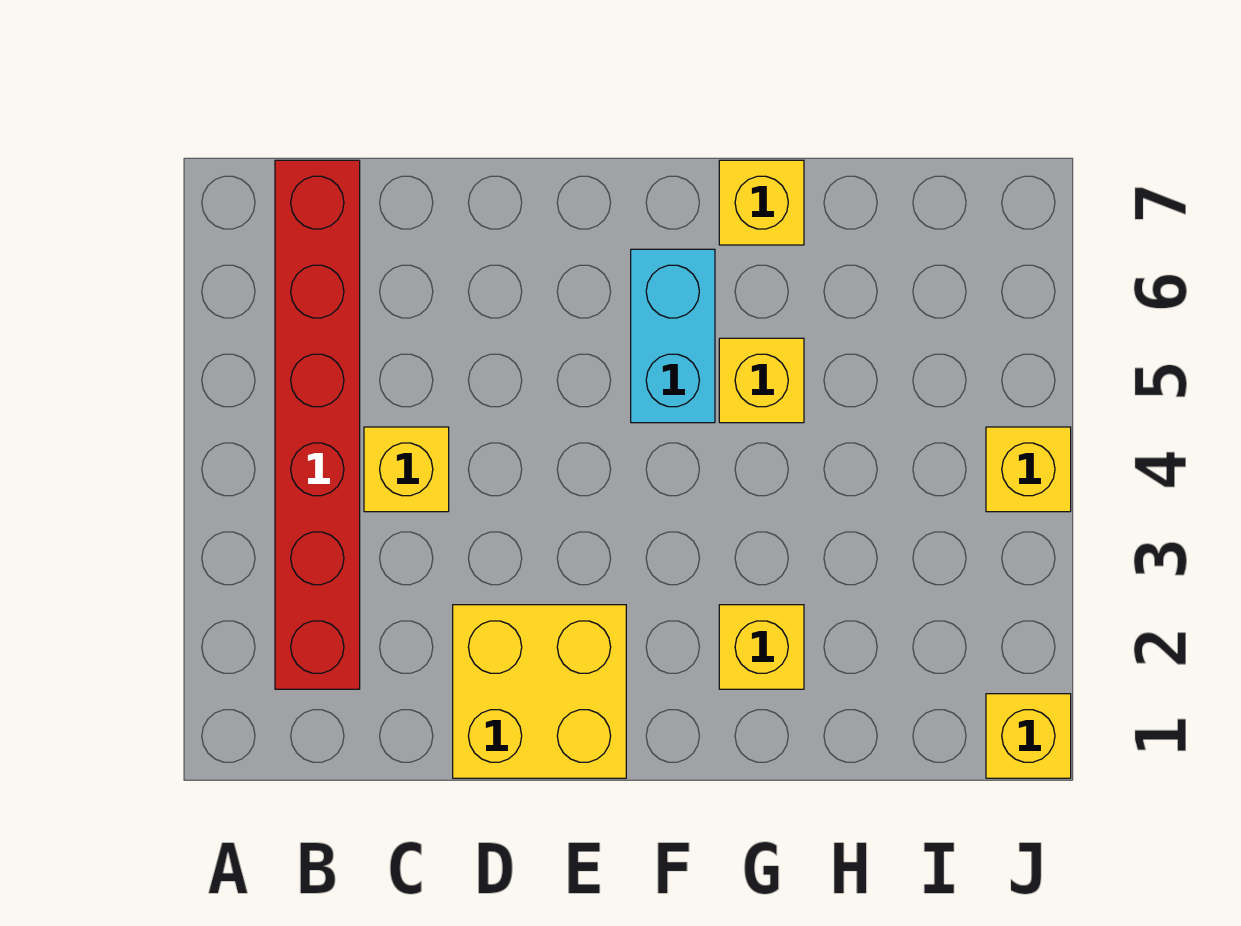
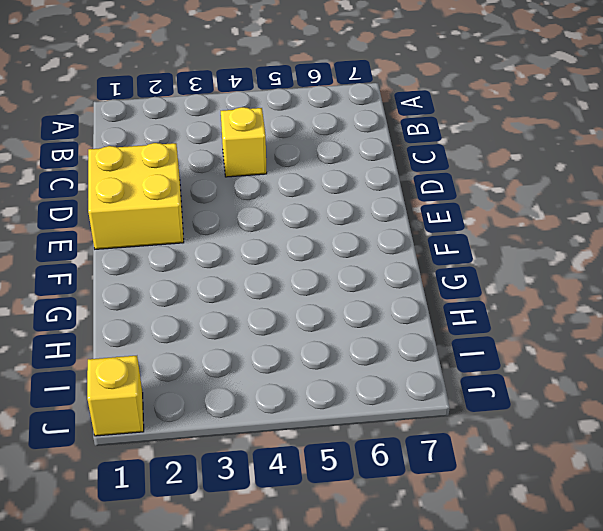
none -> red 1x6 brick [275,160,360,689]
none -> cyan 1x2 brick [631,249,715,423]

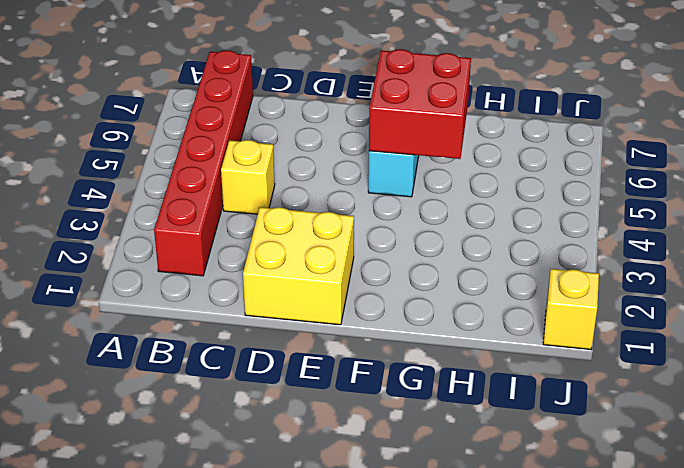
red 2x2 brick [369,49,471,159] -> none
none -> yellow 1x1 brick [719,605,804,689]
none -> yellow 1x1 brick [719,338,804,423]

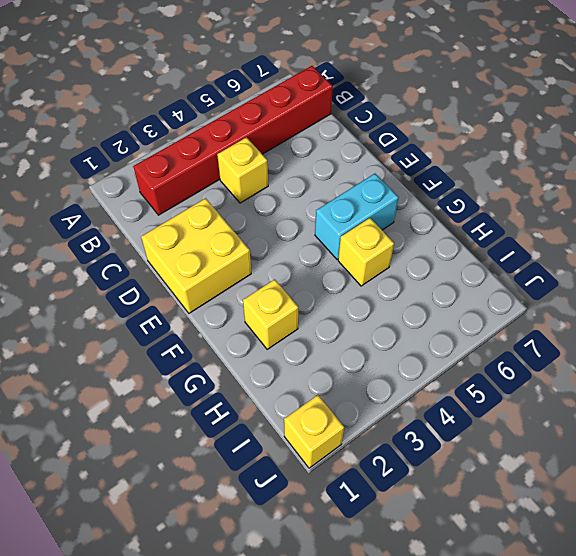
none -> yellow 1x1 brick [719,160,804,245]
none -> yellow 1x1 brick [986,427,1071,512]

